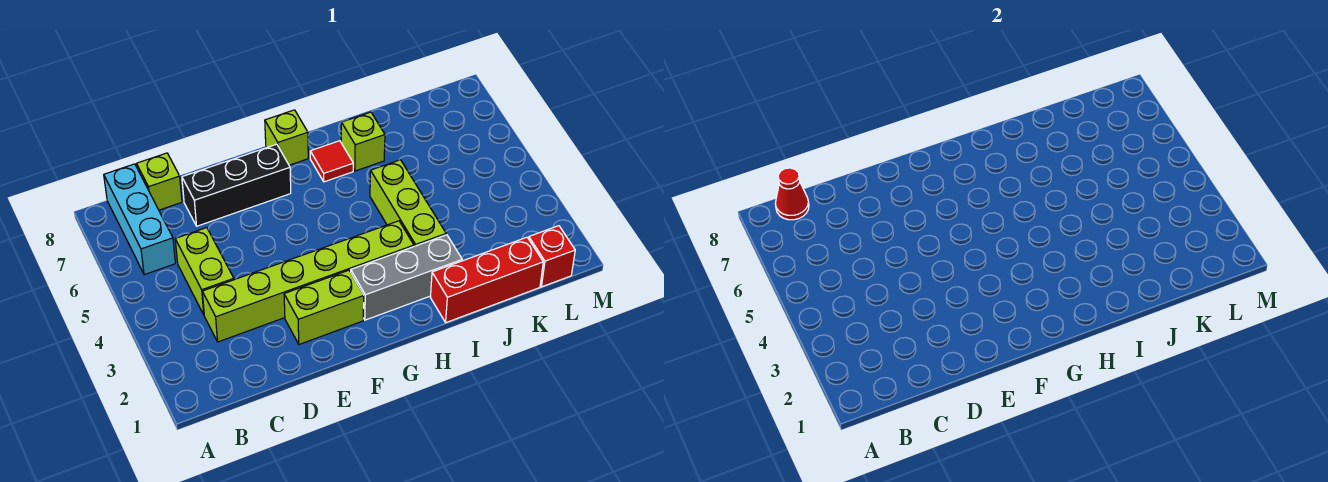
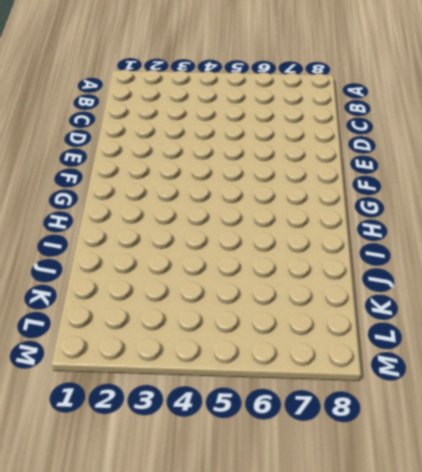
none -> cyan 1x3 brick [104,164,175,275]
none -> lime 1x6 brick [202,221,414,342]
none -> lime 1x2 brick [175,228,234,314]

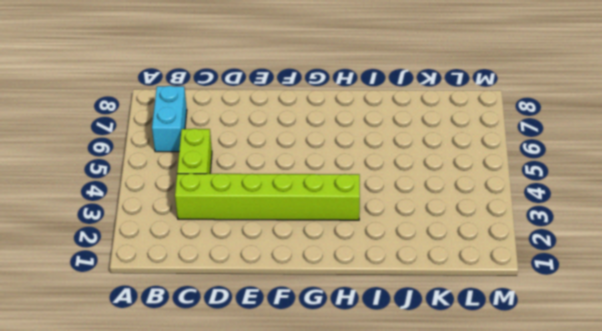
cyan 1x2 brick [152,86,187,152] -> cyan 1x3 brick [104,164,175,275]
none -> lime 1x1 brick [137,153,182,210]
none -> black 1x3 brick [182,144,291,226]
none -> lime 1x2 brick [284,270,364,344]

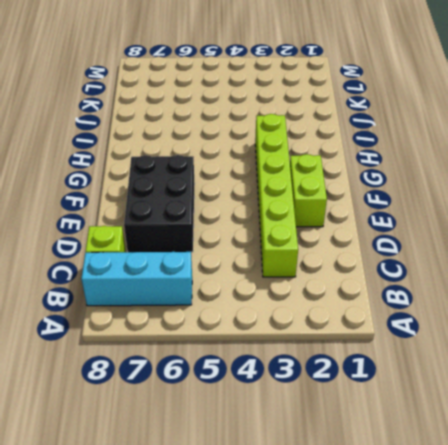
black 2x3 brick [124,155,195,252] -> black 1x3 brick [182,144,291,226]
none -> lime 1x2 brick [175,228,234,314]
none -> grey 1x3 brick [351,235,462,320]
none -> lime 1x1 brick [265,110,308,165]

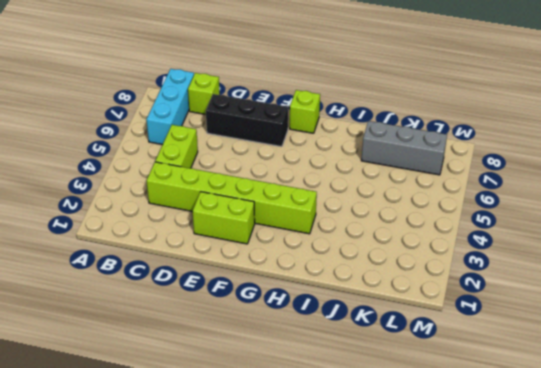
grey 1x3 brick [361,121,447,175] -> grey 1x3 brick moved to [351,235,462,320]
none -> red 1x1 tile [310,141,353,182]
none -> red 1x3 brick [430,237,543,323]
none -> lime 1x3 brick [370,160,446,246]

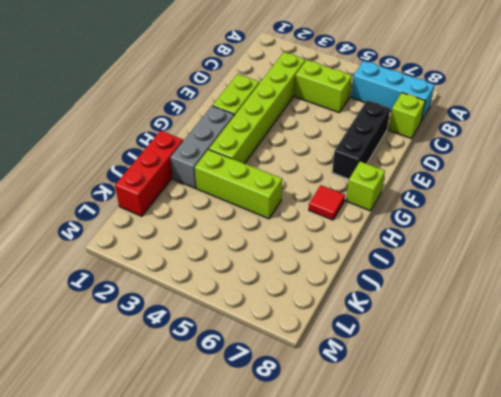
none -> lime 1x1 brick [341,112,385,171]
none -> red 1x1 brick [529,226,575,287]
none -> red 1x1 cone [775,168,809,220]

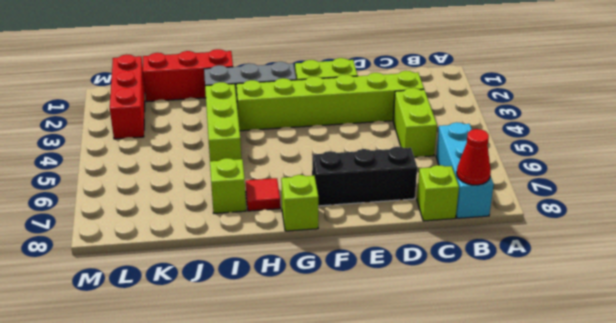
red 1x3 brick [110,55,145,139] -> red 1x1 brick [529,226,575,287]

